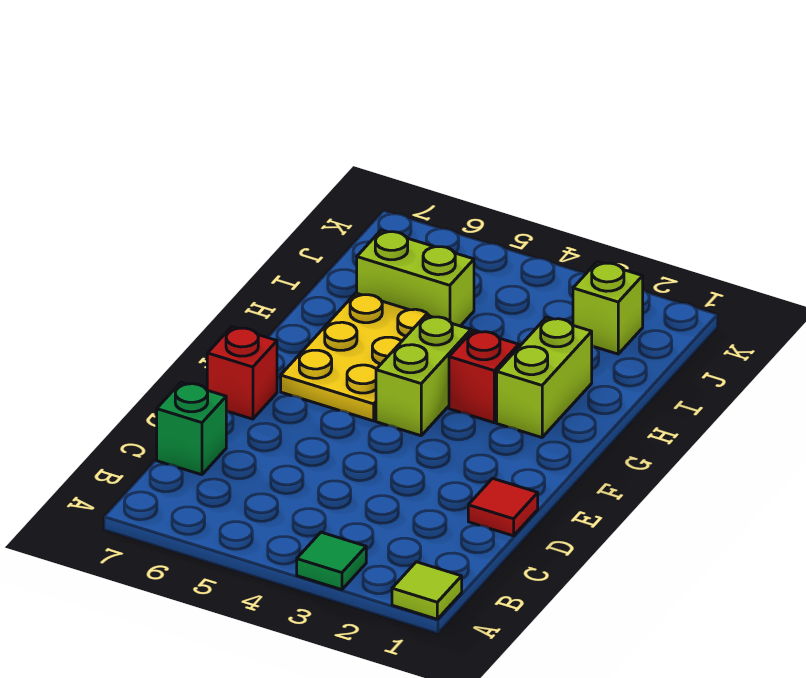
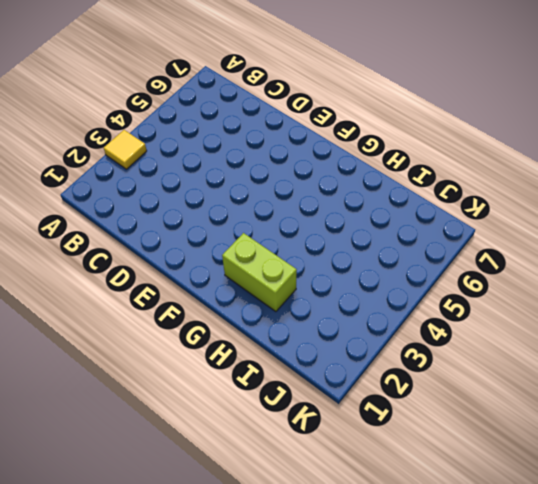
yellow 1x1 tile [104,130,147,169] -> green 1x1 tile [297,532,366,590]
none -> lime 1x1 tile [392,562,462,619]
none -> green 1x1 brick [157,382,226,475]

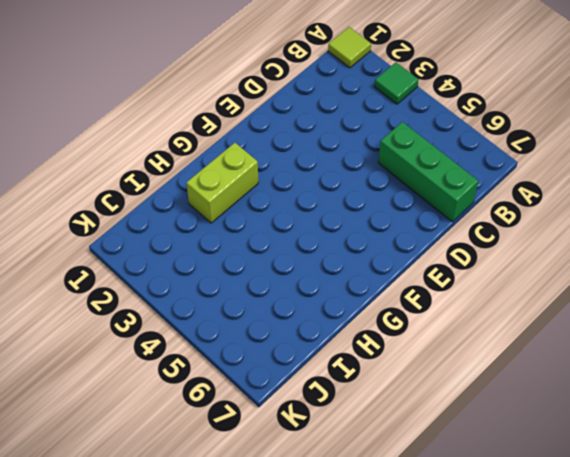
green 1x3 brick [378,122,478,222] -> green 1x1 brick [157,382,226,475]
none -> red 1x1 tile [468,478,538,536]
none -> red 1x1 brick [207,327,277,419]

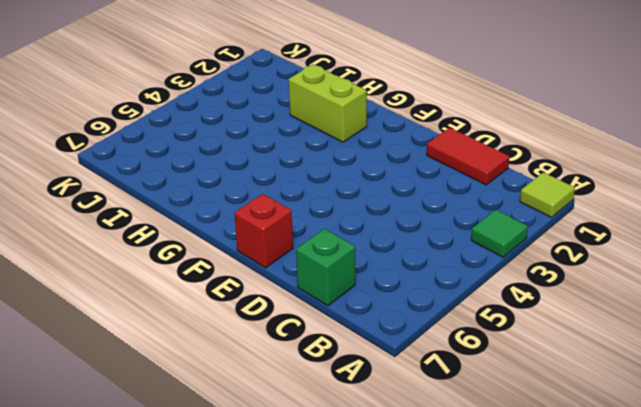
red 1x2 tile [427,128,509,185] -> red 1x1 tile [468,478,538,536]
none -> lime 1x2 brick [376,315,471,436]
none -> yellow 2x3 plate [281,293,431,421]

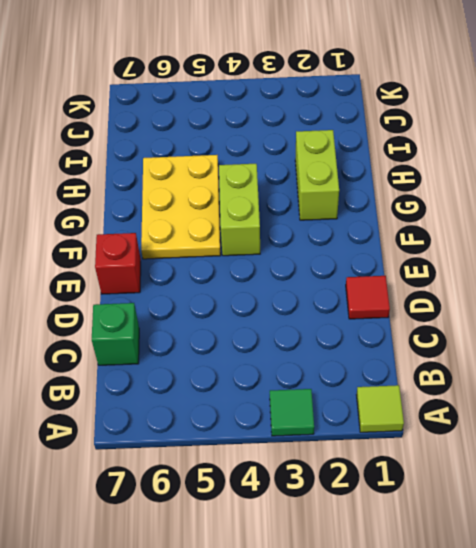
none -> red 1x1 brick [449,330,519,423]
none -> lime 1x2 brick [357,230,474,326]

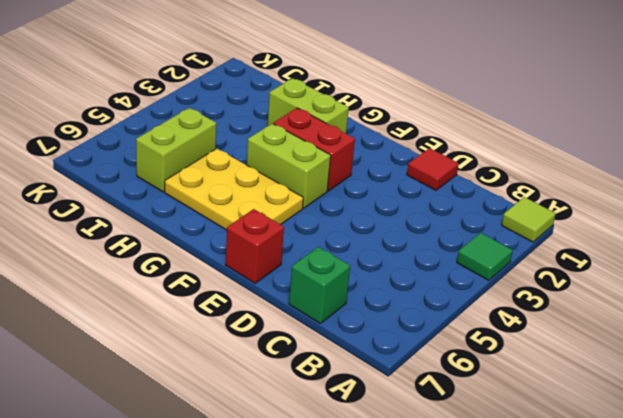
red 1x2 brick [273,108,355,191] -> red 1x1 brick [449,330,519,423]
none -> lime 1x1 brick [573,262,643,354]

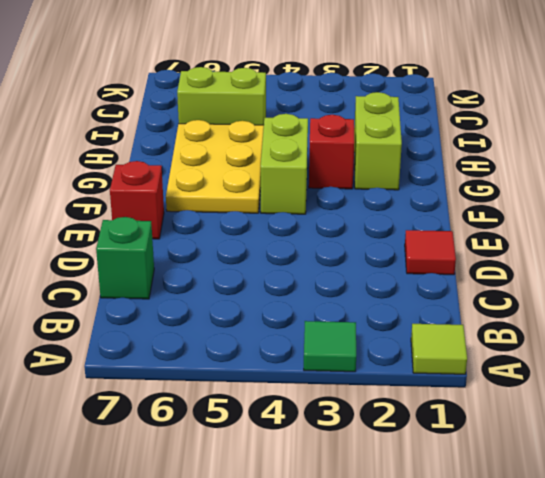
none -> lime 1x1 brick [573,262,643,354]

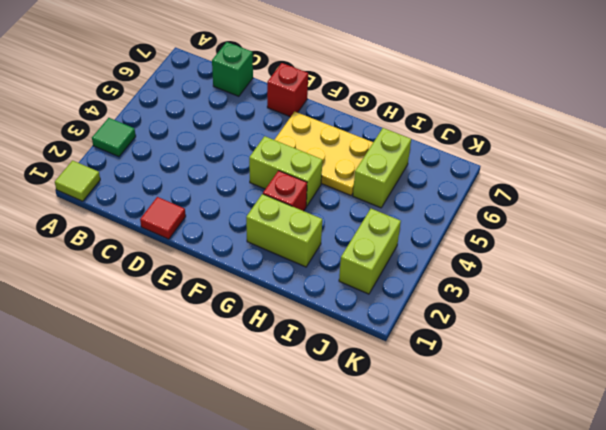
lime 1x2 brick [339,209,401,294] -> lime 1x1 brick [573,262,643,354]

